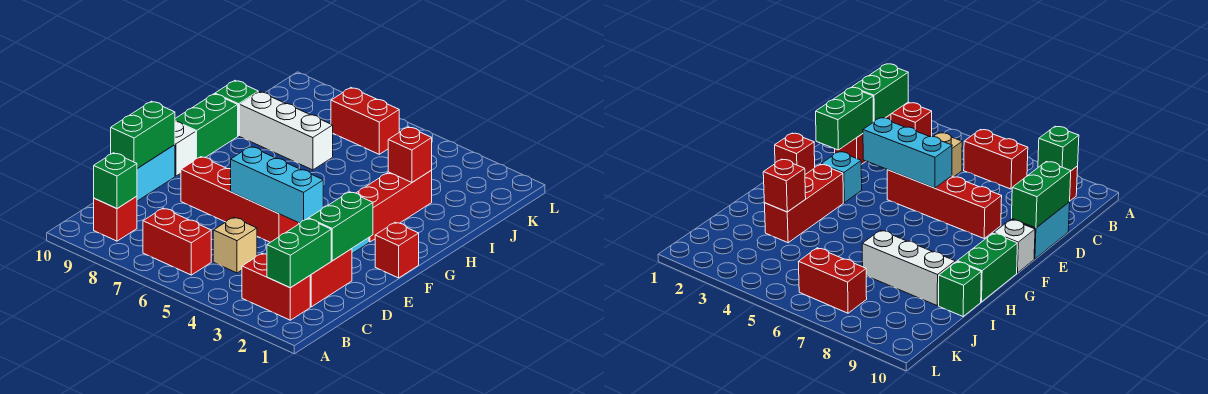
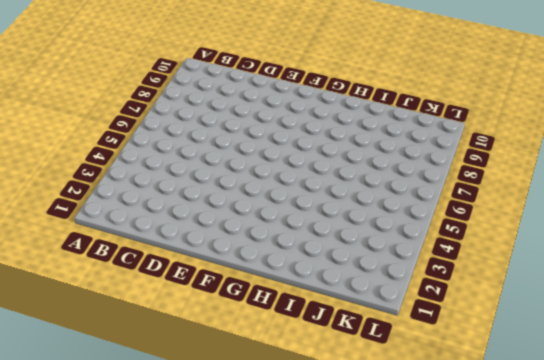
none -> red 1x2 brick [242,253,310,320]
none -> red 1x2 brick [143,208,211,275]
none -> red 1x1 brick [94,196,137,241]

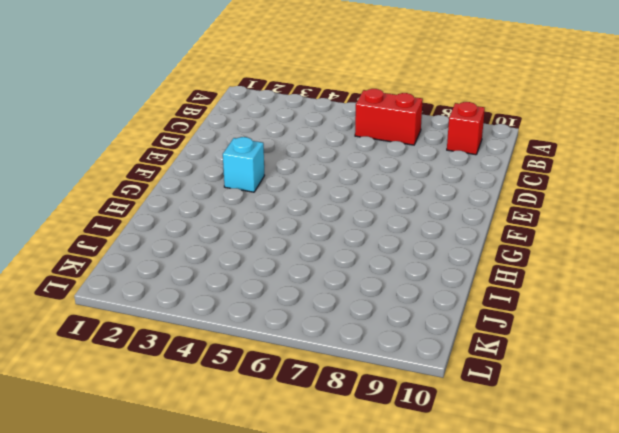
none -> red 1x2 brick [242,253,310,320]
none -> red 1x2 brick [310,249,352,307]
none -> tan 1x1 brick [213,217,257,273]

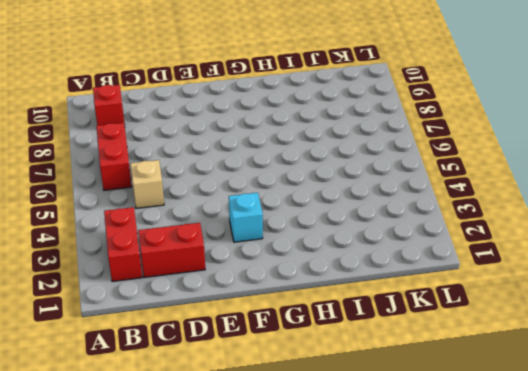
none -> cyan 1x2 brick [137,145,175,201]
none -> red 1x4 brick [181,157,299,242]
none -> red 1x1 brick [375,222,419,278]

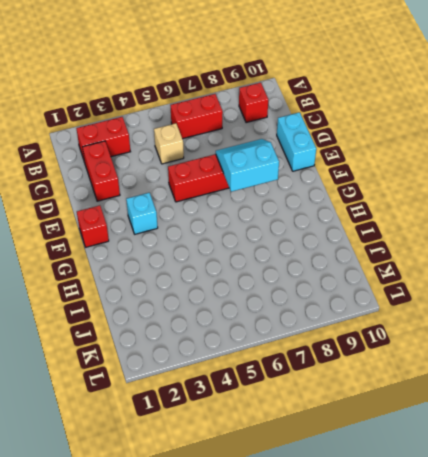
cyan 2x2 slope [216,139,279,192] -> none
none -> white 1x1 brick [175,121,196,176]
none -> red 1x3 brick [357,170,432,242]
none -> green 1x2 brick [175,94,238,159]

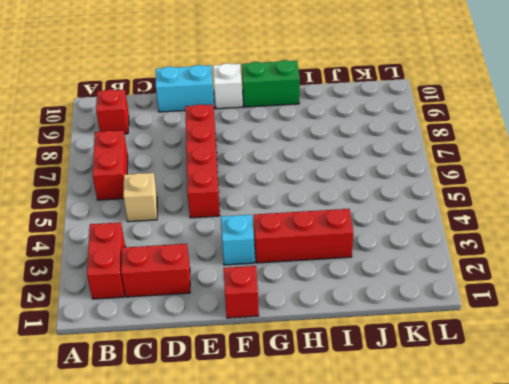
none -> white 1x3 brick [240,92,333,170]
none -> green 1x1 brick [215,81,258,136]
none -> red 1x2 brick [331,88,399,154]

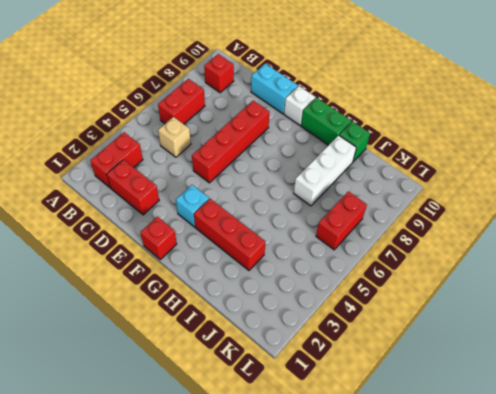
none -> green 1x2 brick [267,219,331,288]
none -> green 1x1 brick [94,153,137,209]
none -> green 1x2 brick [309,192,373,261]

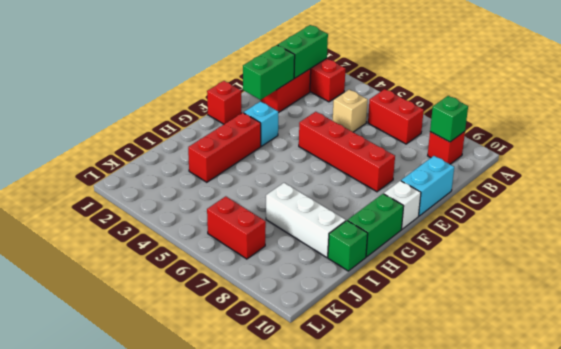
none -> green 1x2 brick [111,101,175,168]
none -> cyan 1x3 brick [231,147,323,223]
none -> red 1x1 brick [388,127,432,182]

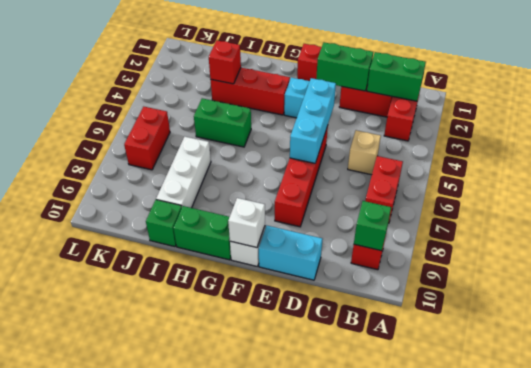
white 1x1 brick [228,198,265,248] -> none
green 1x2 brick [194,98,251,147] -> green 1x2 brick moved to [111,101,175,168]

